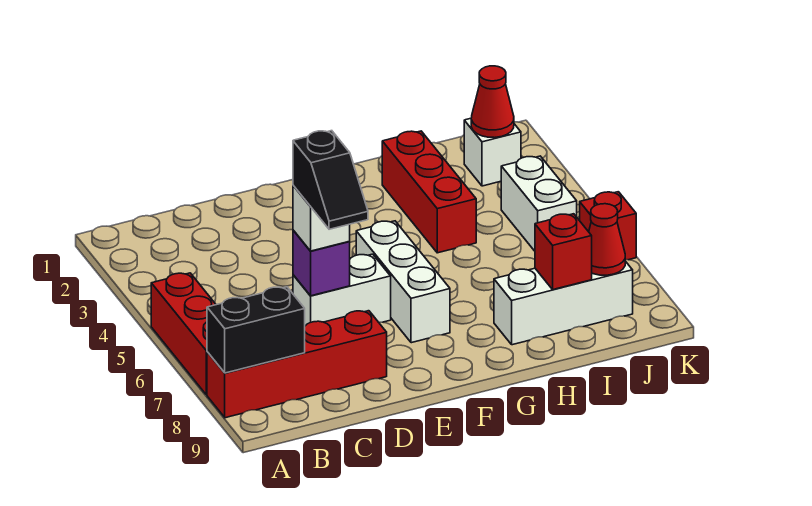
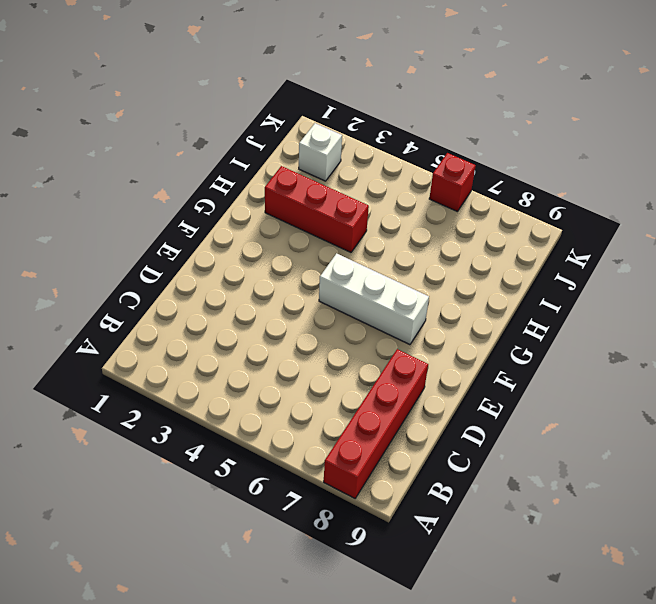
none -> red 1x3 brick [151,273,216,395]
none -> white 1x2 brick [293,254,391,326]
none -> white 1x3 brick [494,261,633,345]

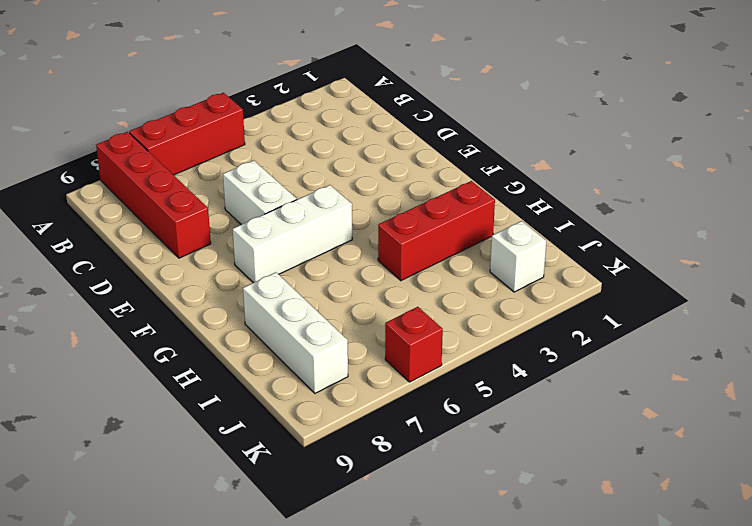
none -> white 1x2 brick [501,156,577,251]
none -> black 1x2 brick [207,287,305,373]
none -> purple 1x1 brick [293,230,350,296]

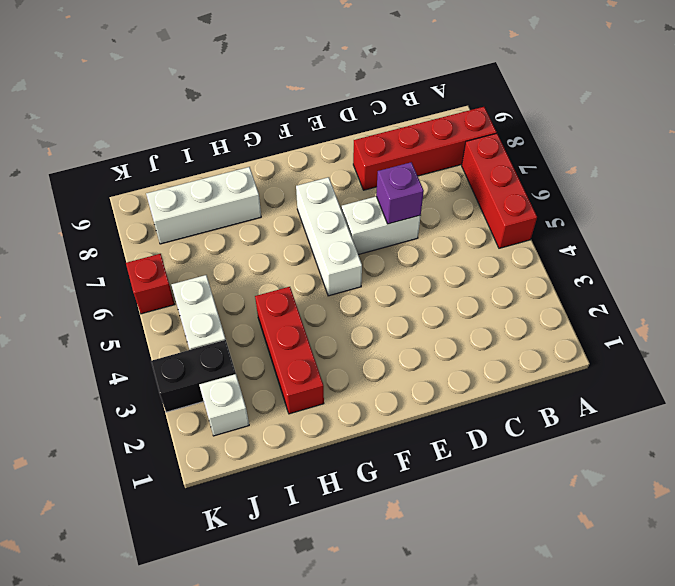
black 1x2 brick [151,340,236,412] -> black 1x2 brick moved to [207,287,305,373]
none -> red 1x1 brick [535,214,592,290]
none -> red 1x1 cone [471,66,514,138]
none -> red 1x1 cone [589,204,625,275]

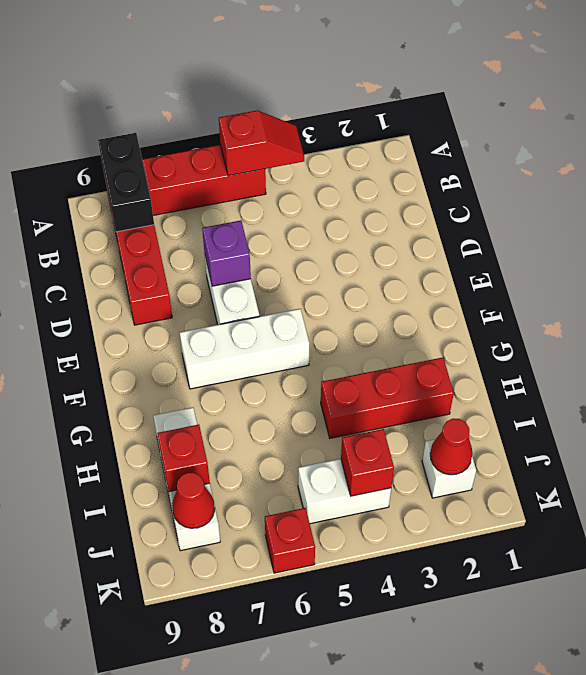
red 1x2 slope [219,110,304,176] -> none
red 1x1 brick [341,429,394,496] -> none
none -> white 1x1 brick [293,185,350,251]
none -> black 1x2 slope [293,131,368,229]

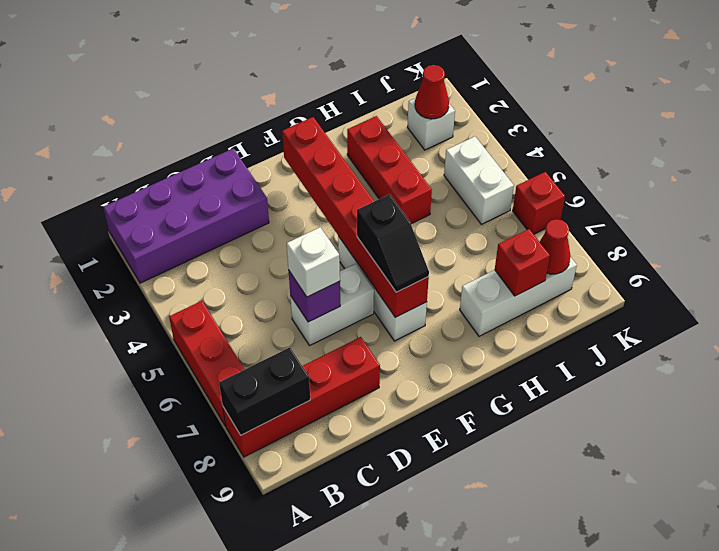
purple 2x4 brick [103,148,269,283] -> none
red 1x6 brick [282,117,429,317] -> none
black 1x2 slope [357,194,429,292] -> black 1x2 slope moved to [293,131,368,229]

